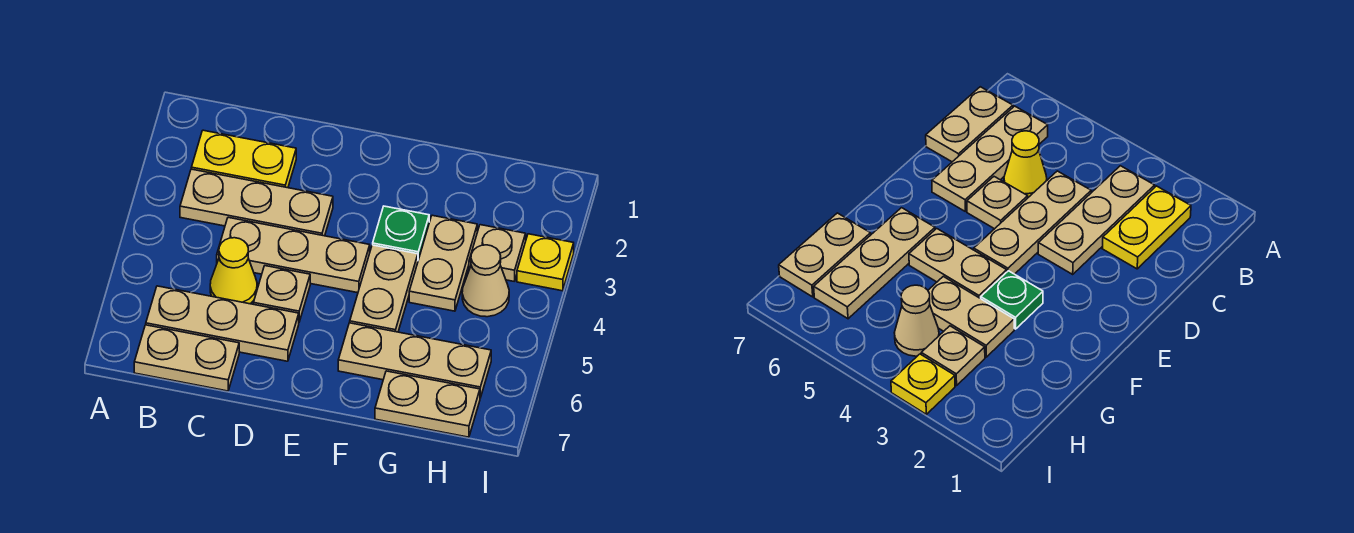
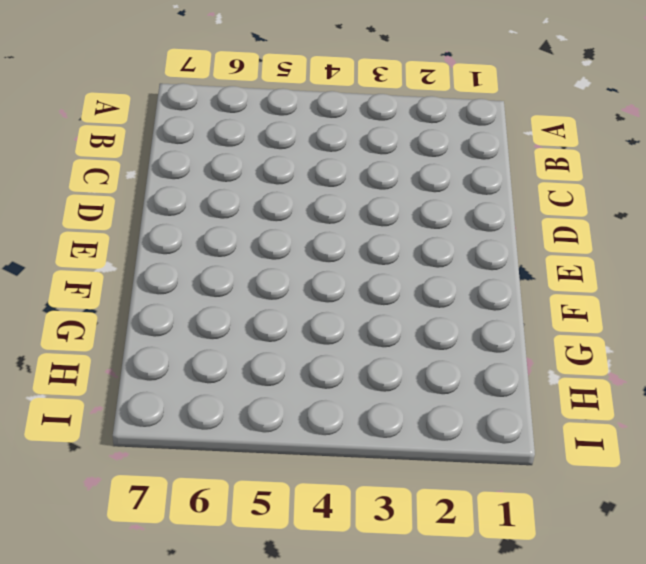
none -> yellow 1x2 plate [191,130,296,188]
none -> tan 1x3 plate [180,169,333,236]
none -> tan 1x3 plate [146,286,299,361]

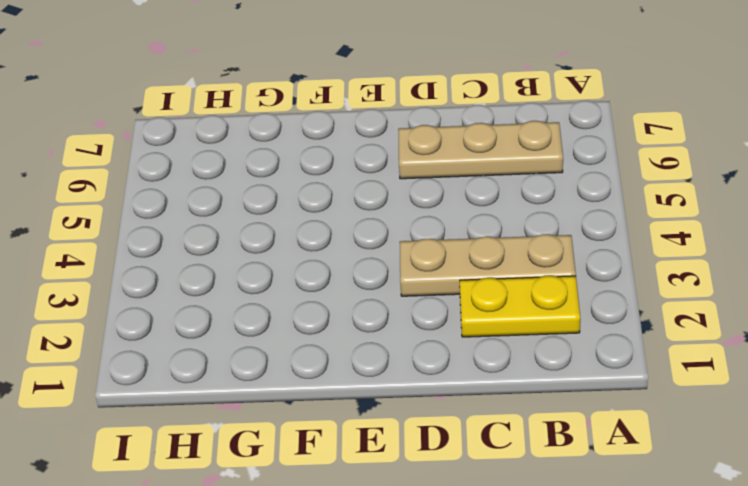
none -> tan 1x2 plate [134,325,239,391]
none -> tan 1x3 plate [217,217,370,293]
none -> yellow 1x1 cone [210,238,257,304]

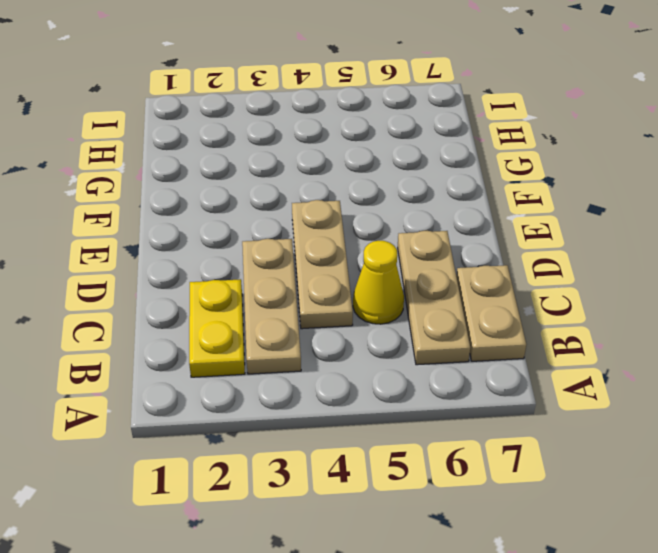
none -> tan 1x1 plate [254,266,310,322]
none -> green 1x1 plate [373,206,429,260]
none -> tan 1x2 plate [350,245,418,332]

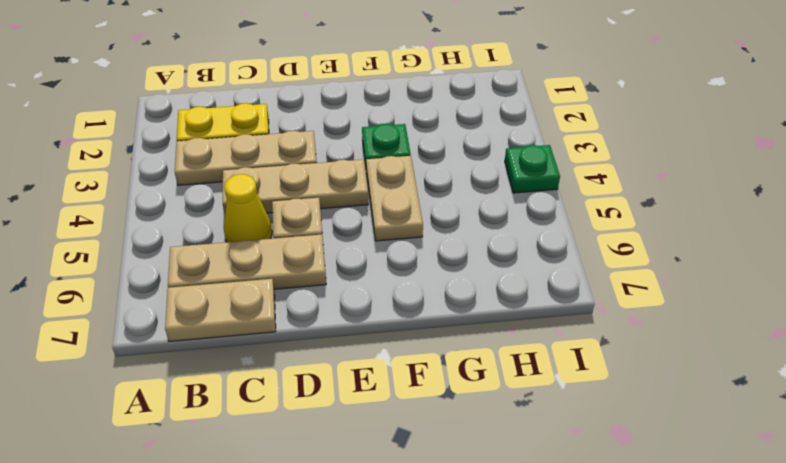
green 1x1 plate [505,145,560,193] -> none
none -> tan 1x3 plate [338,323,491,398]
none -> tan 1x2 plate [409,215,477,311]
none -> tan 1x2 plate [375,371,480,437]

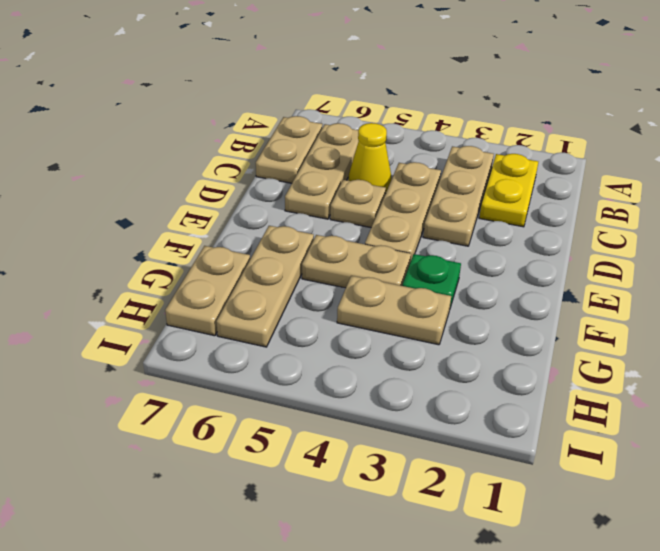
none -> tan 1x1 plate [469,225,526,282]
none -> tan 1x1 cone [462,245,509,317]
none -> yellow 1x1 plate [517,234,574,291]

